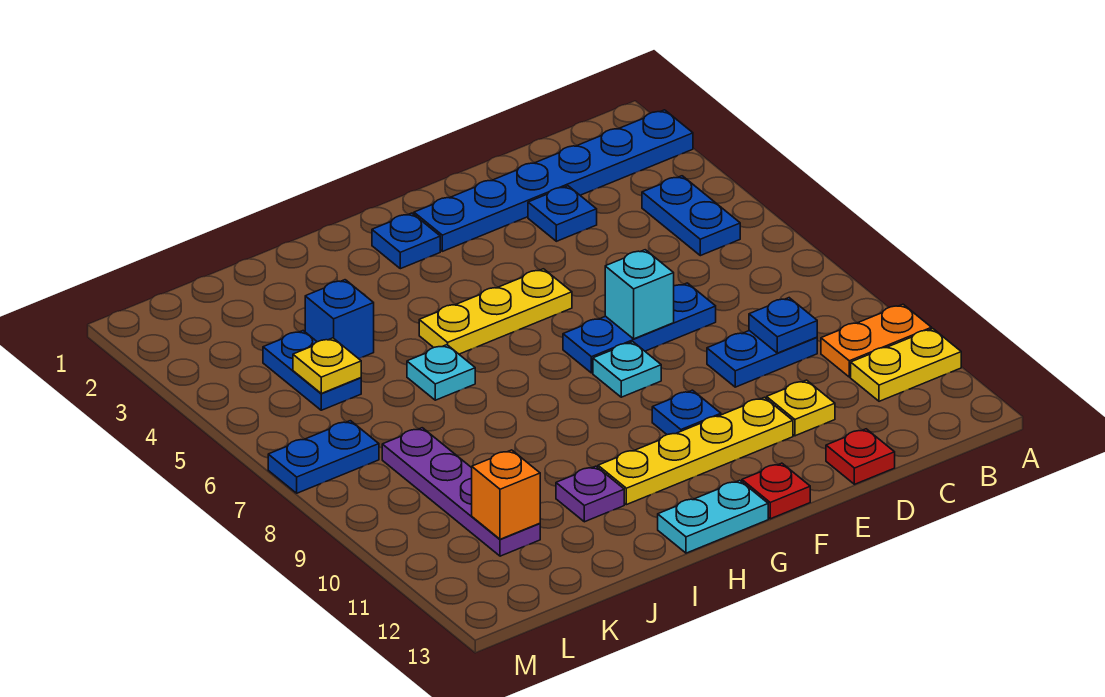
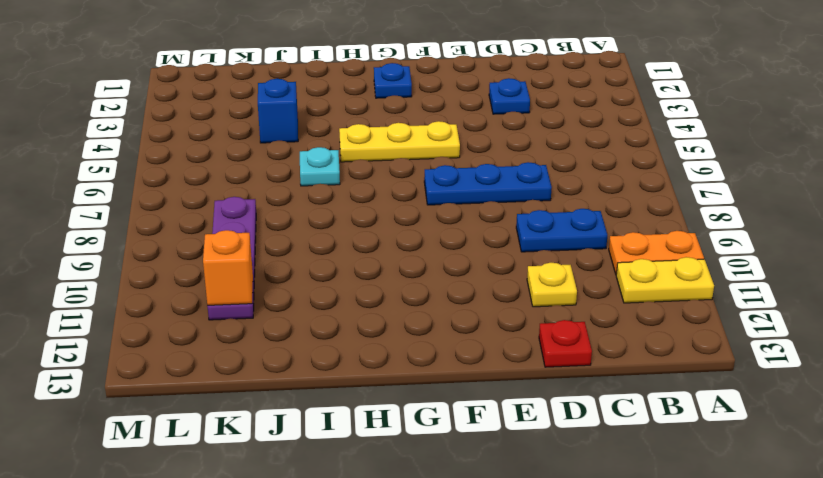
none -> blue 1x6 plate [414,110,693,251]
none -> blue 1x2 plate [642,176,740,256]
none -> yellow 1x4 plate [598,397,793,505]

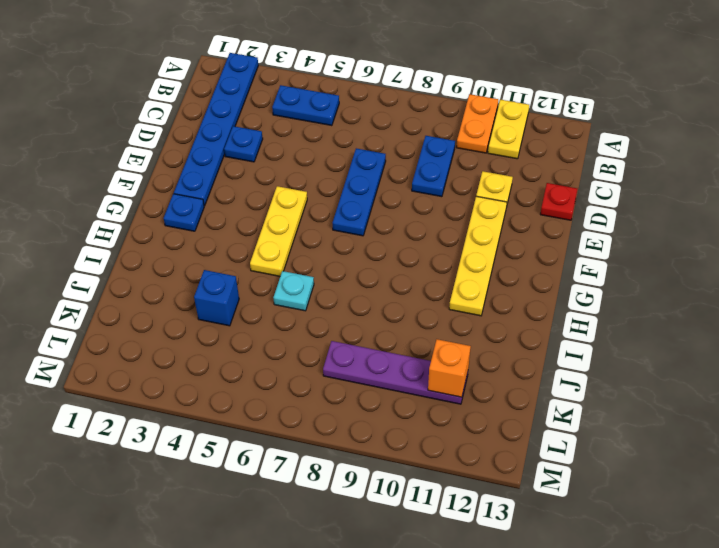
none -> cyan 1x1 plate [593,342,661,397]
none -> blue 1x1 plate [652,390,721,435]
none -> red 1x1 plate [742,463,810,519]

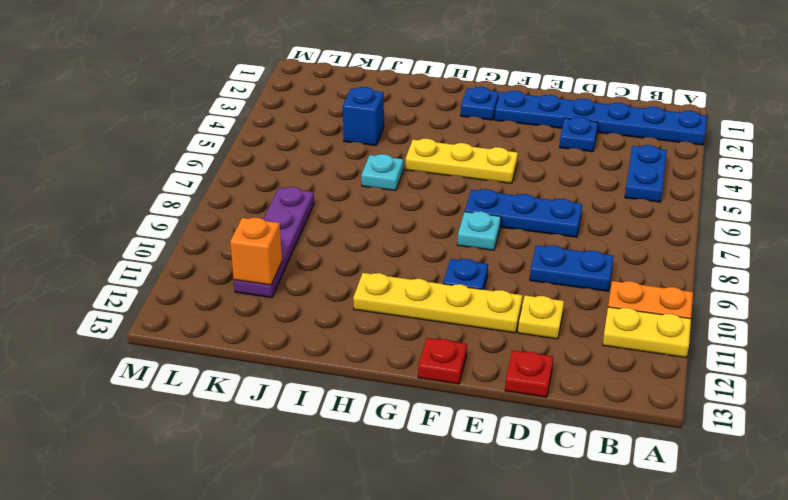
none -> cyan 1x2 plate [658,480,768,553]
none -> purple 1x1 plate [556,466,624,522]
none -> blue 1x2 plate [263,331,361,410]

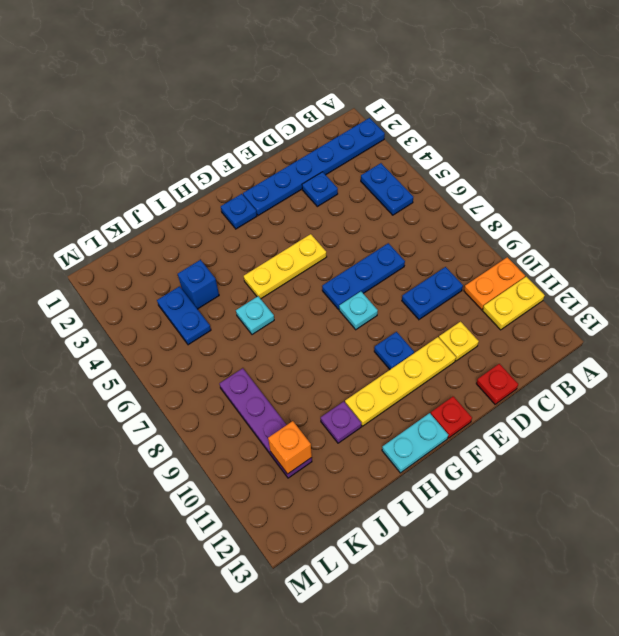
none -> blue 1x2 plate [268,421,379,493]
none -> blue 1x1 plate [749,298,817,353]
none -> cyan 1x1 brick [605,250,674,339]

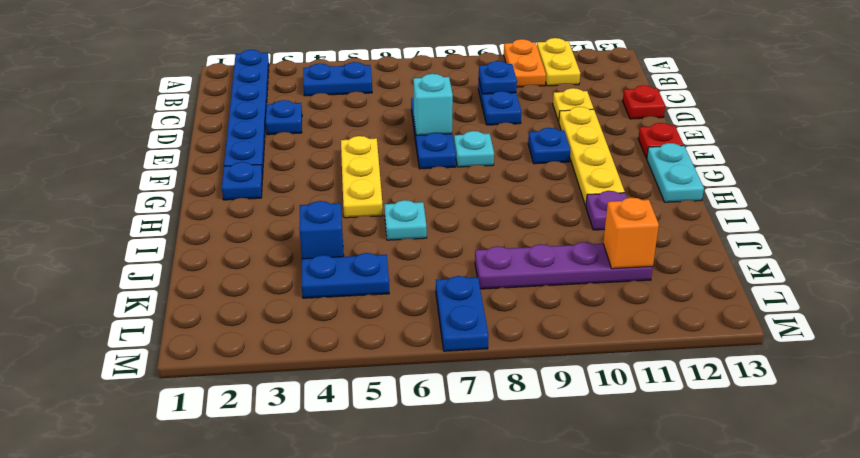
none -> yellow 1x1 plate [293,338,361,393]

